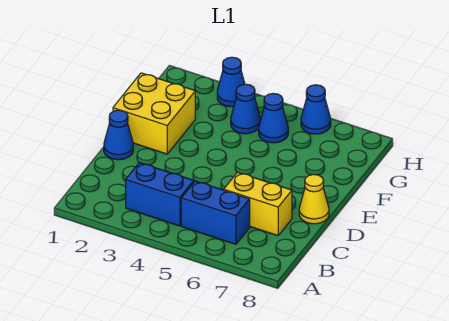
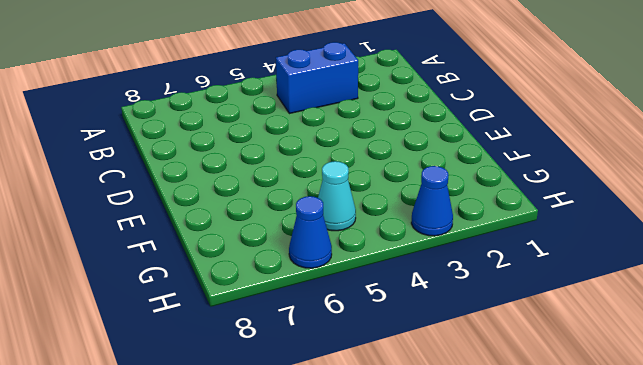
cyan 1x1 cone [318,161,356,231] -> blue 1x1 cone [259,94,288,143]
none -> blue 1x2 brick [181,181,250,244]
none -> yellow 1x2 brick [224,172,292,236]

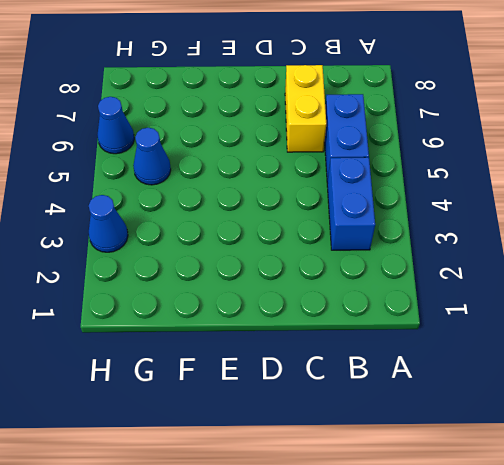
none -> blue 1x1 cone [104,110,133,160]
none -> yellow 1x1 cone [299,174,329,224]

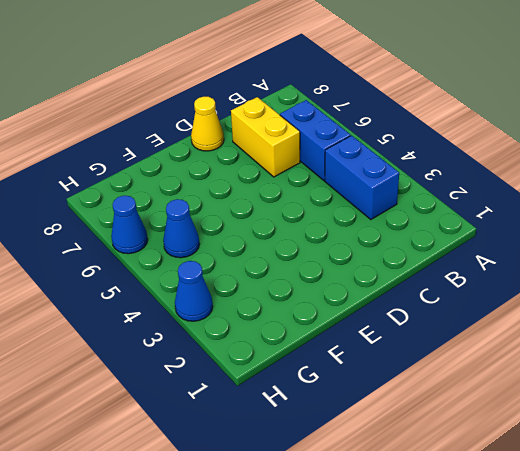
none -> blue 1x1 cone [104,110,133,160]
none -> yellow 2x2 brick [113,73,195,154]

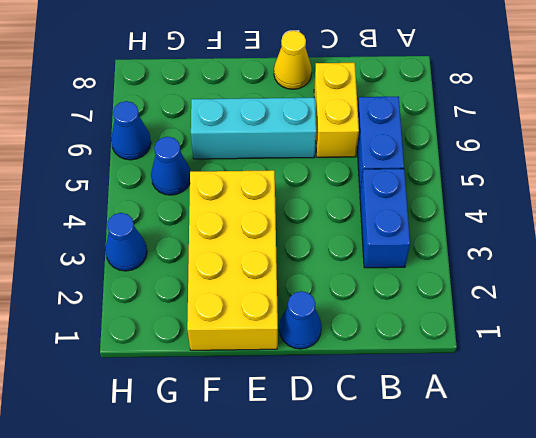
cyan 1x3 brick [191,98,316,159] -> none
yellow 2x4 brick [187,170,278,350] -> yellow 2x2 brick [113,73,195,154]
none -> blue 1x1 cone [231,84,260,134]

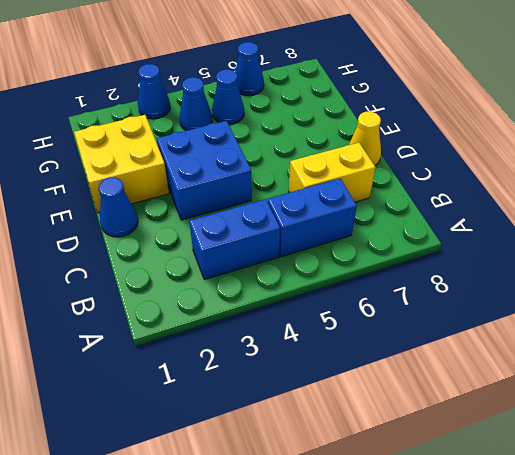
blue 2x2 brick [157,121,252,220] -> none

